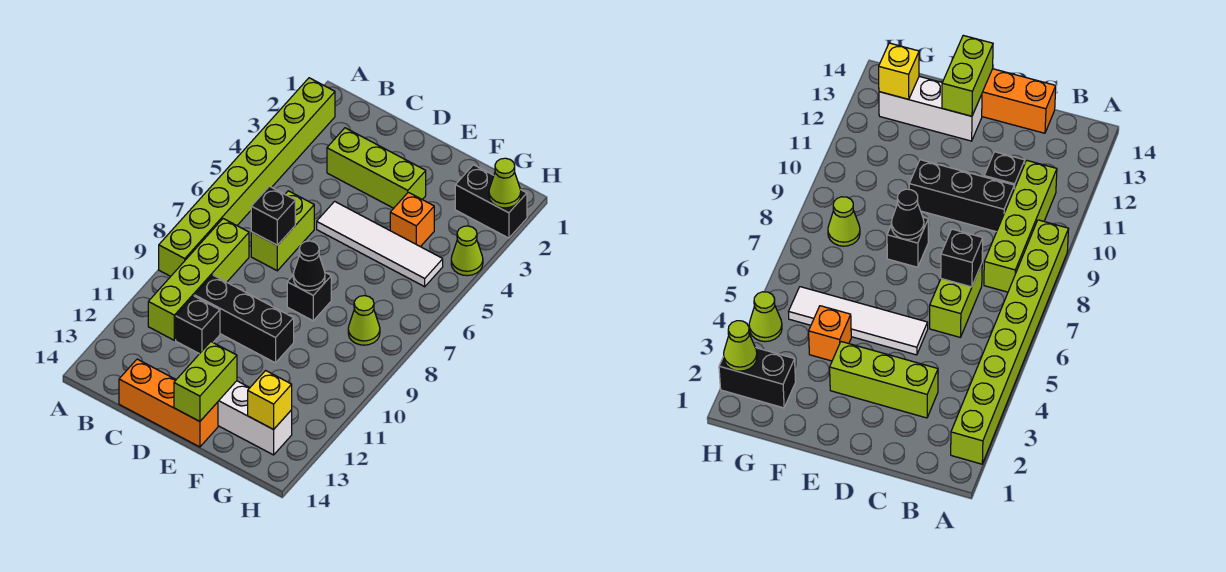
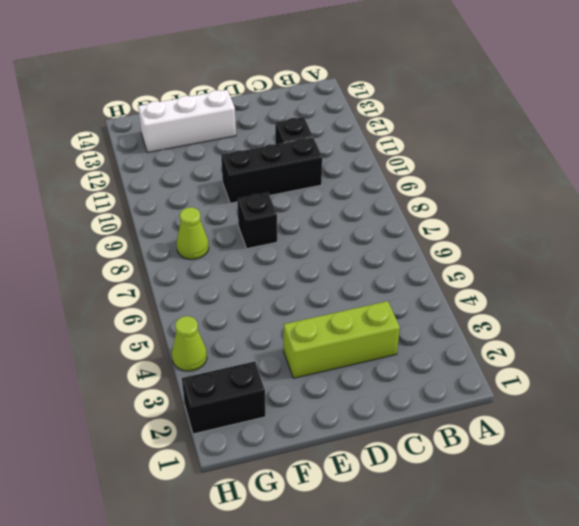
none -> lime 1x8 brick [159,78,335,276]
none -> lime 1x4 brick [148,219,249,340]
none -> lime 1x2 brick [251,191,314,271]

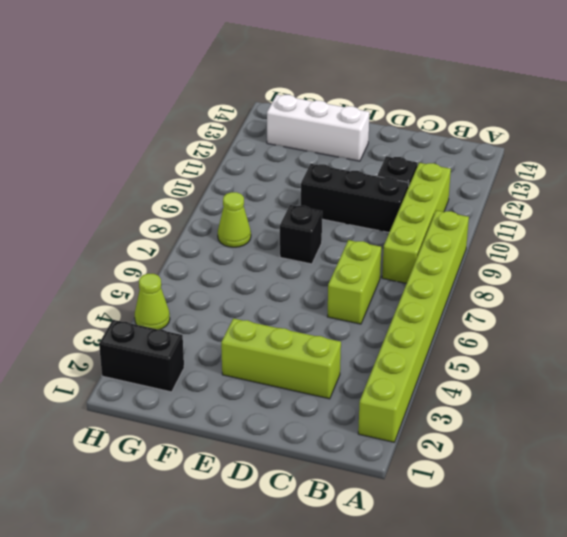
none -> orange 1x3 brick [119,359,218,447]
none -> white 1x4 tile [317,201,443,287]
none -> orange 1x1 brick [390,192,434,247]

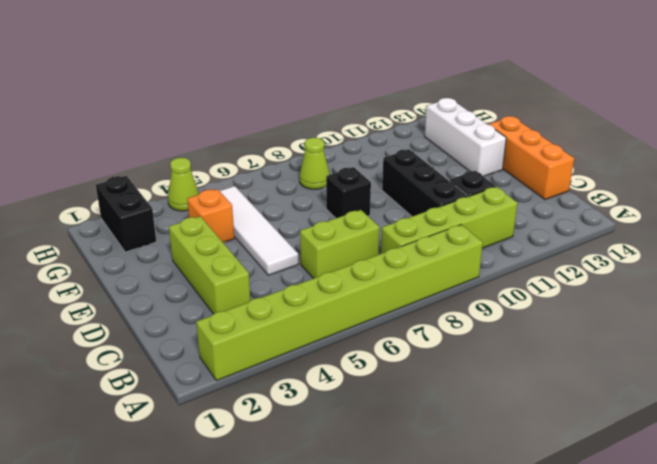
none -> black 1x1 brick [251,186,295,245]
none -> black 1x1 cone [293,241,325,291]
none -> lime 1x2 brick [174,342,237,421]

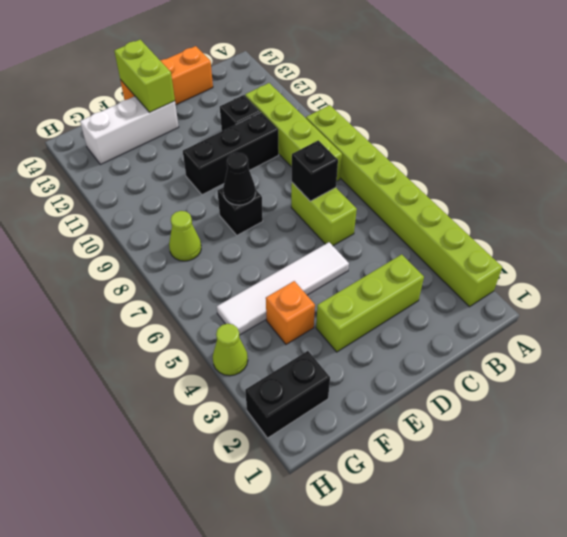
none -> yellow 1x1 brick [248,371,292,429]
none -> lime 1x1 cone [489,158,521,208]

